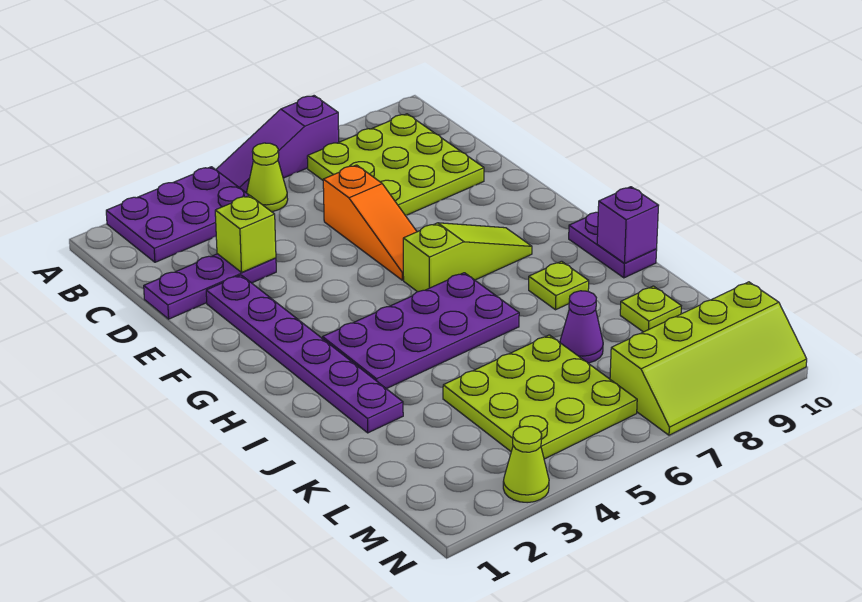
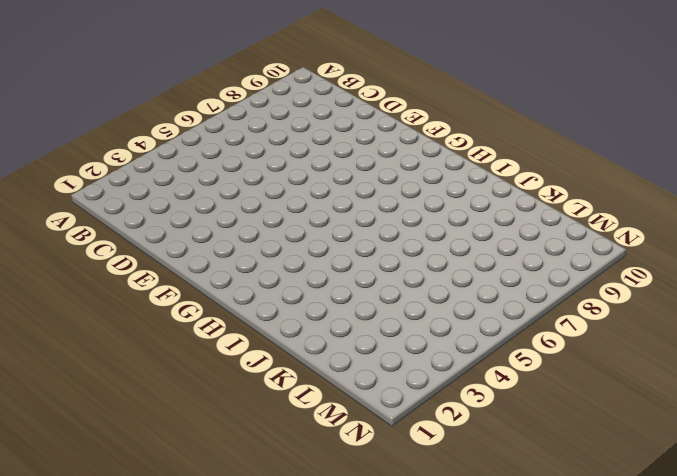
none -> purple 2x3 plate [106,167,249,262]
none -> purple 1x3 slope [216,96,339,193]
none -> lime 1x1 cone [247,143,288,212]

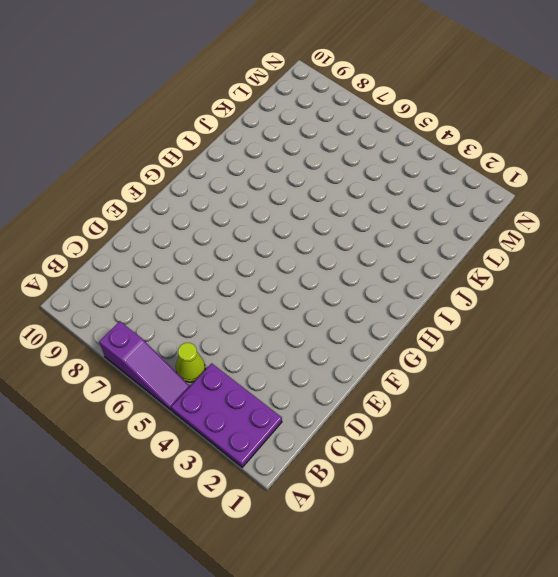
none -> lime 3x3 plate [307,114,484,216]
none -> purple 1x3 plate [144,254,276,319]
none -> orange 1x3 slope [323,165,417,280]

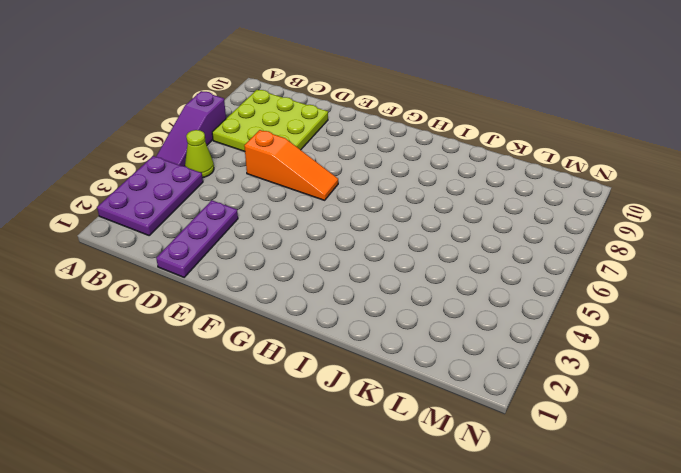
none -> purple 1x6 plate [206,275,403,433]
none -> lime 1x3 slope [403,223,532,292]
none -> purple 2x4 plate [323,273,519,389]

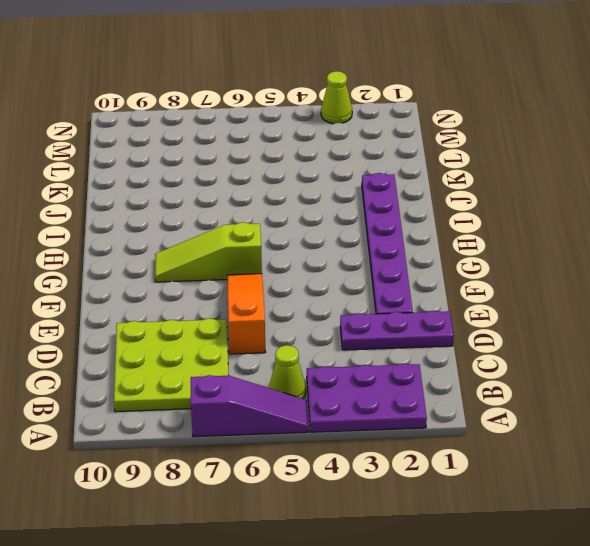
none -> purple 2x4 plate [323,273,519,389]
none -> purple 1x2 plate [569,212,657,278]
none -> lime 1x1 plate [529,261,589,310]

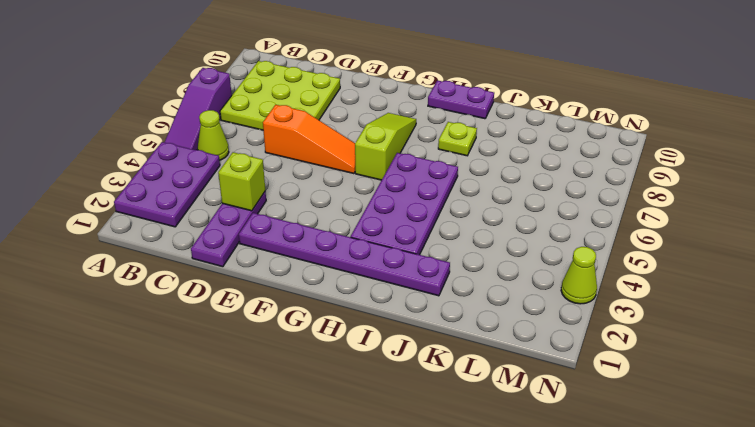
none -> lime 3x3 plate [443,335,637,459]
none -> purple 1x1 cone [560,291,603,363]
none -> lime 1x1 plate [620,286,681,332]

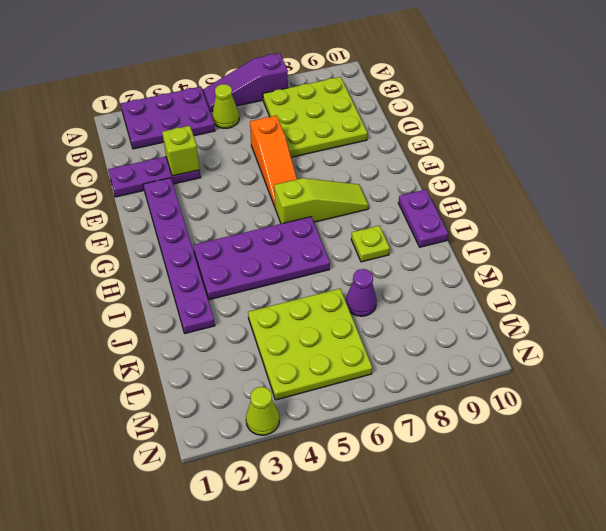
none -> lime 1x1 plate [620,286,681,332]
none -> lime 2x4 slope [610,282,807,435]
none -> purple 1x1 brick [597,187,659,264]

